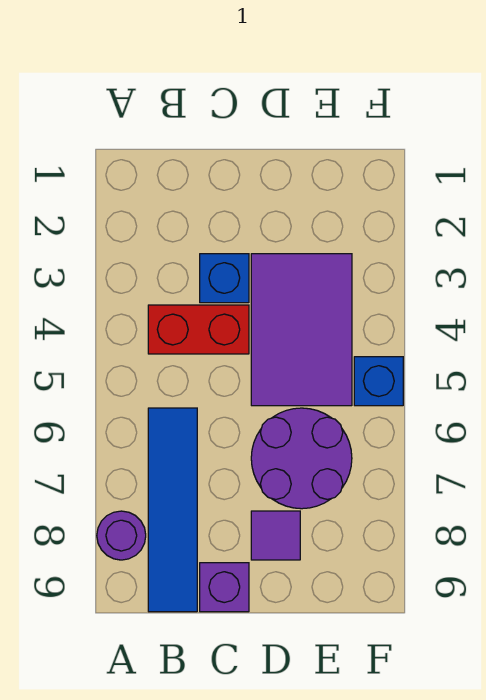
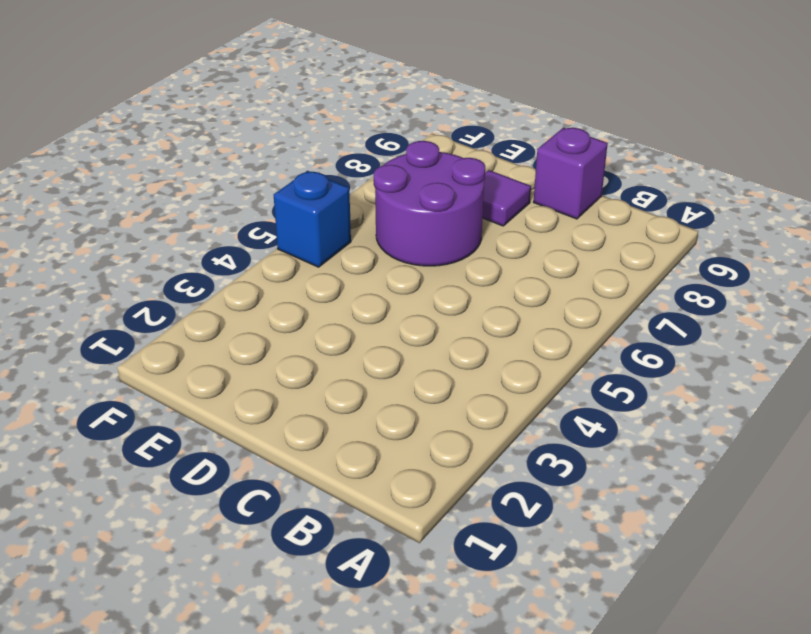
none -> purple 1x1 round brick [97,511,146,560]
none -> red 1x2 brick [148,305,249,354]

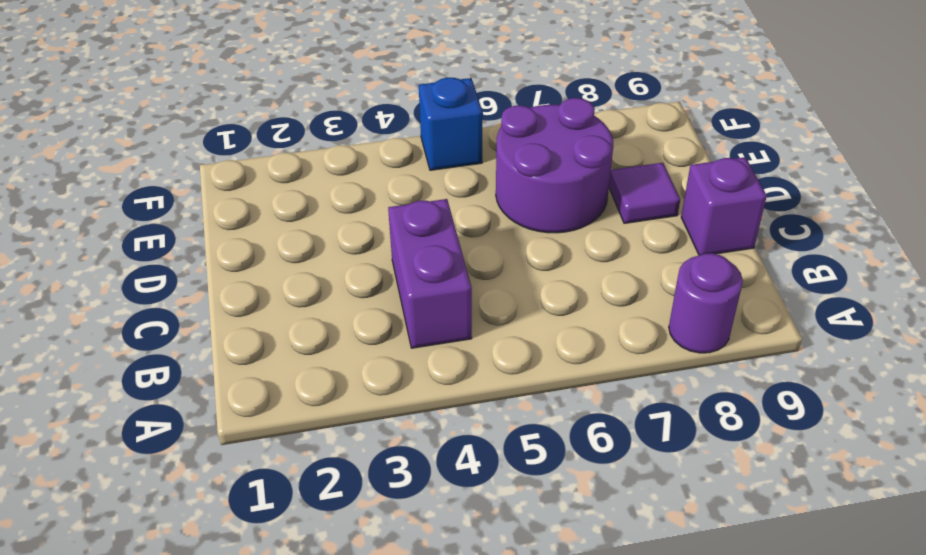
purple 1x2 brick [388,199,472,348] -> red 1x2 brick [148,305,249,354]
none -> blue 1x4 tile [148,408,197,612]
none -> blue 1x1 brick [200,254,249,303]

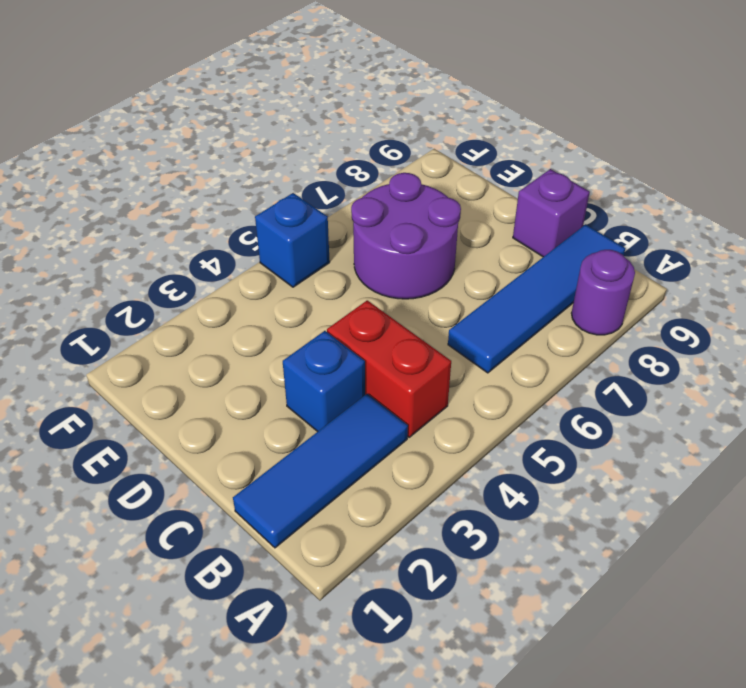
blue 1x3 tile [233,394,408,548] -> none
none -> purple 2x3 tile [251,254,352,406]
none -> purple 1x1 tile [251,511,300,560]

